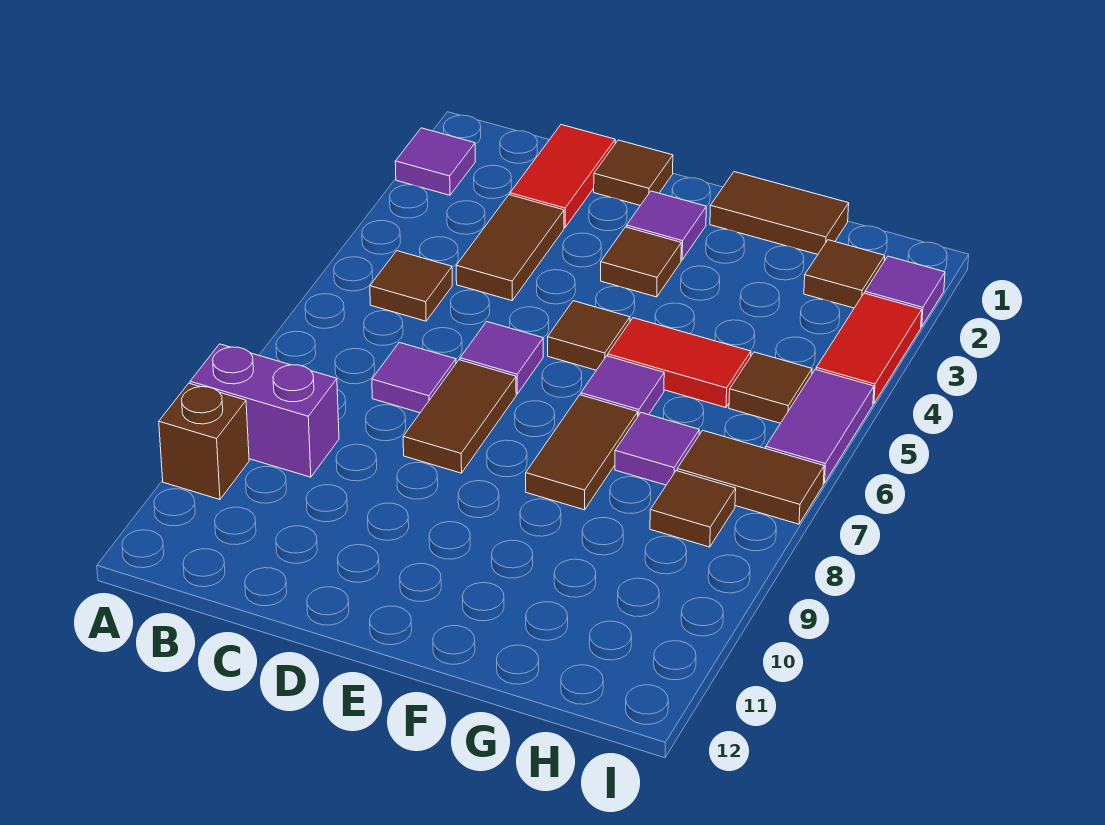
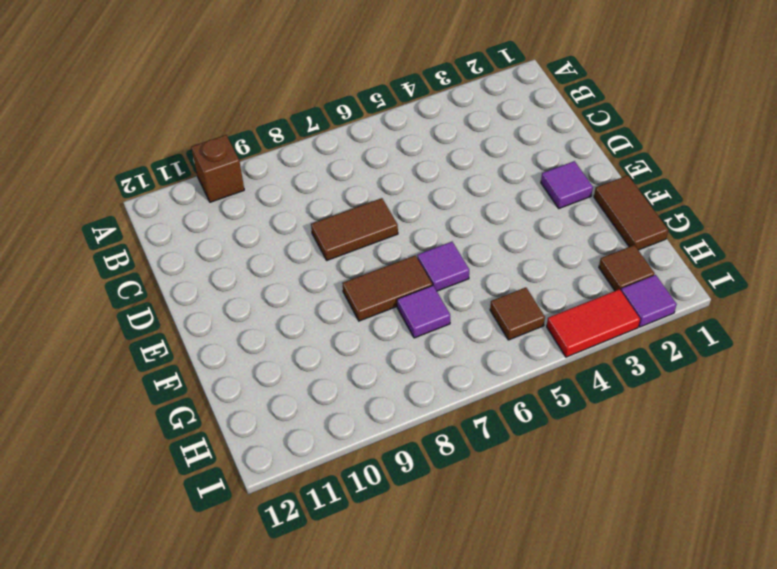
none -> purple 1x1 tile [395,128,475,195]
none -> purple 1x2 brick [190,344,339,477]
none -> brown 1x1 tile [370,251,452,321]

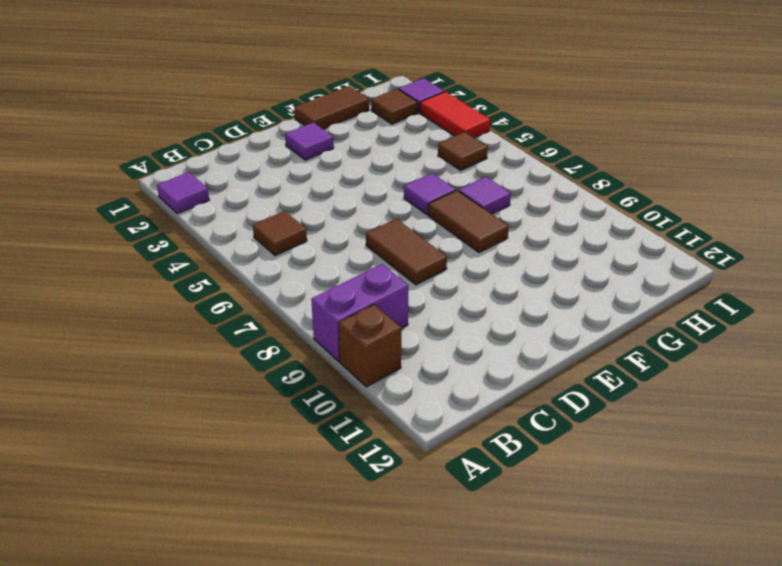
none -> red 1x2 tile [510,125,615,227]
none -> brown 1x2 tile [456,195,564,301]
none -> purple 1x1 tile [372,342,456,413]

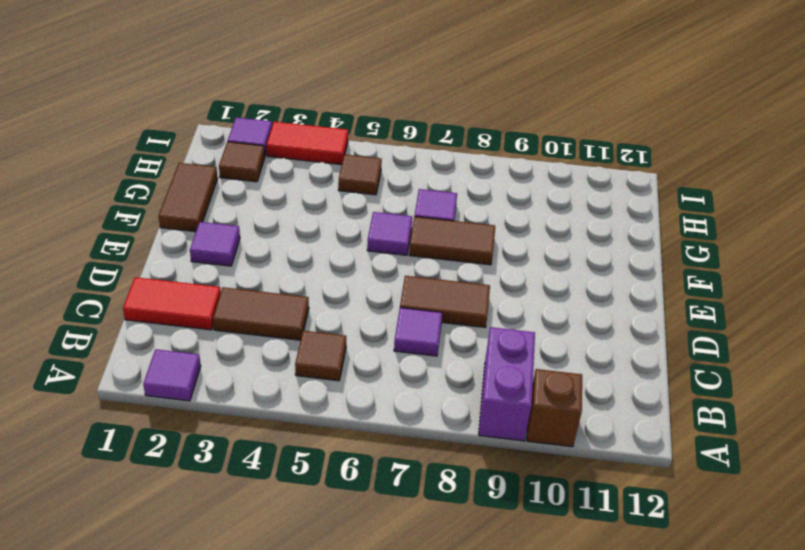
none -> brown 1x1 tile [594,140,673,205]
none -> purple 1x1 tile [460,322,543,394]
none -> brown 1x1 tile [601,227,681,297]

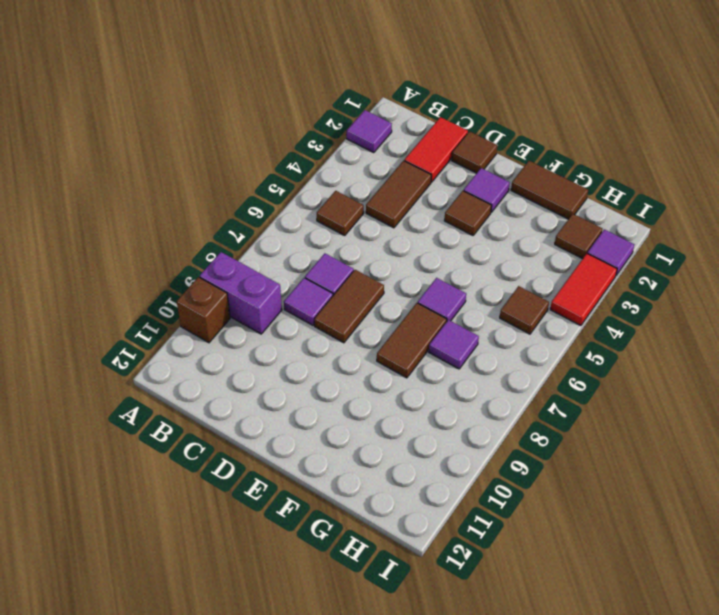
purple 1x1 tile [284,278,333,325] -> purple 1x1 tile moved to [460,322,543,394]
none -> brown 1x1 tile [548,301,630,370]
none -> red 1x2 tile [608,318,751,408]
none -> brown 1x2 tile [677,430,824,524]

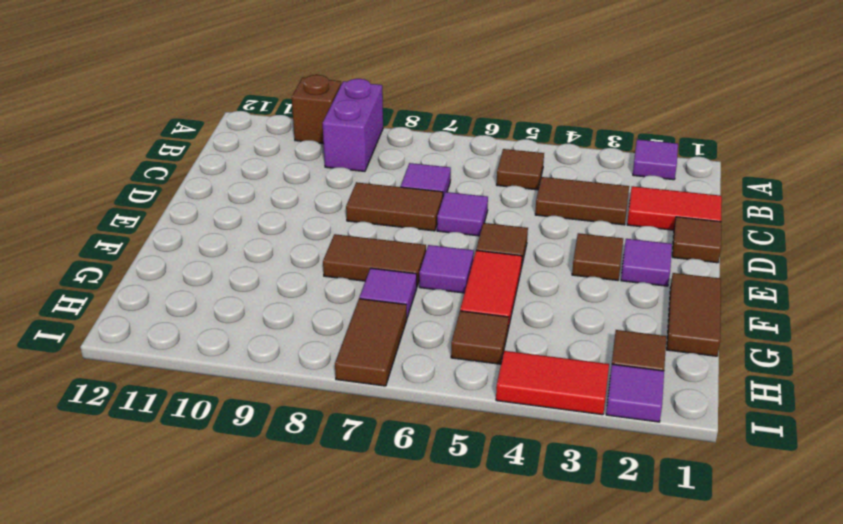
none -> brown 1x1 tile [650,471,736,547]
none -> purple 1x2 tile [766,369,874,483]

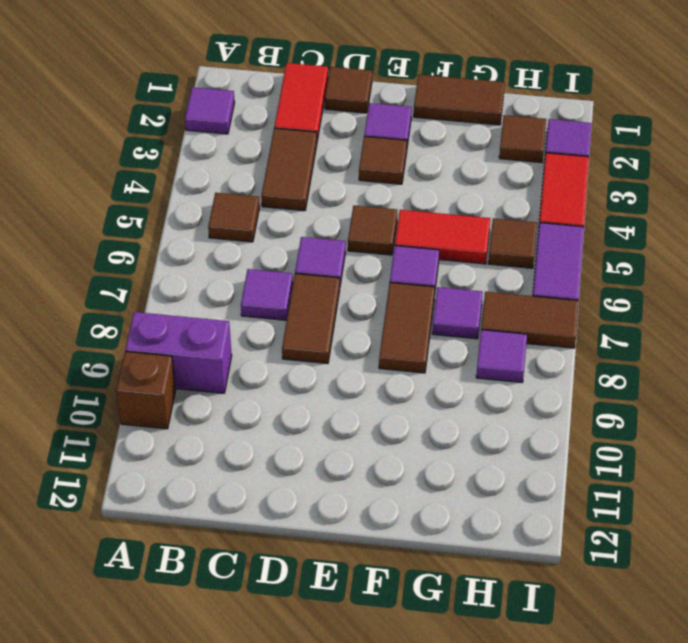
purple 1x1 tile [476,330,527,383] -> brown 1x1 tile [650,471,736,547]

